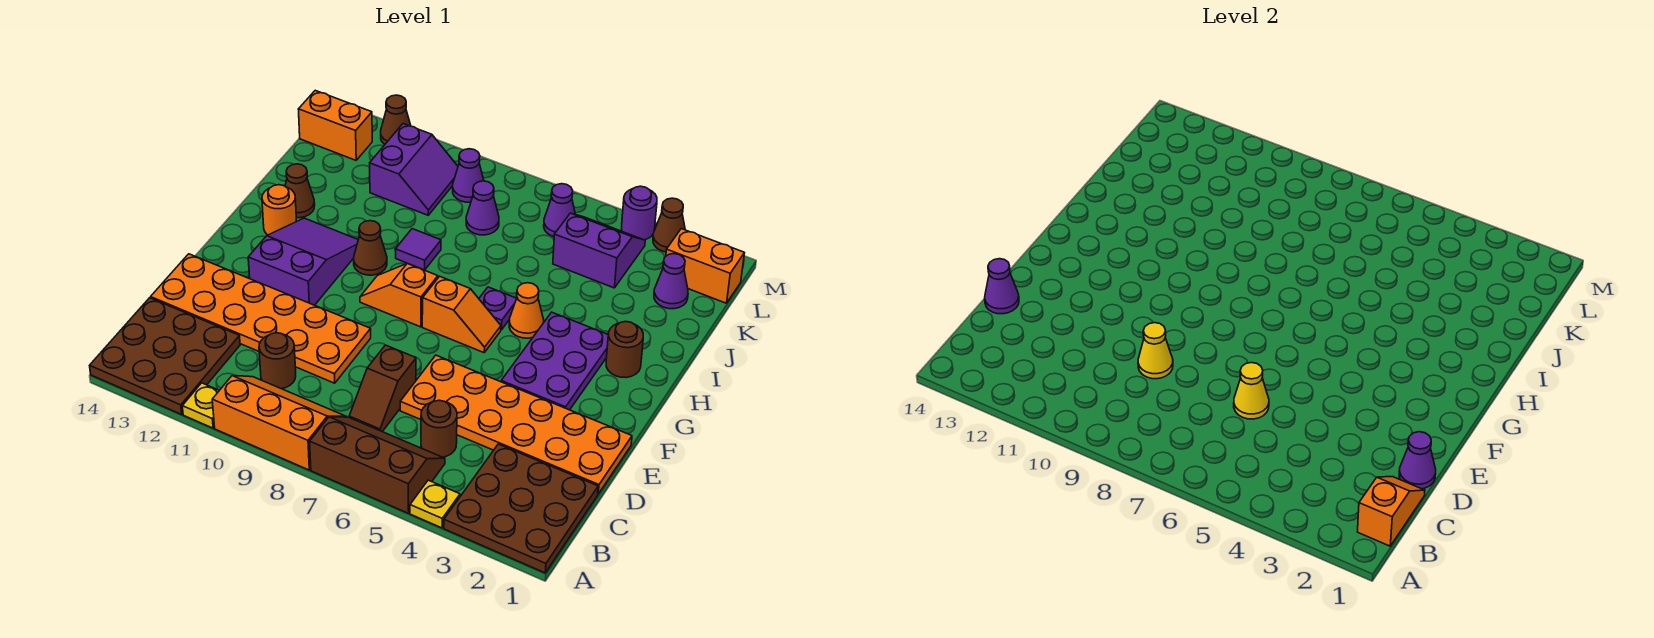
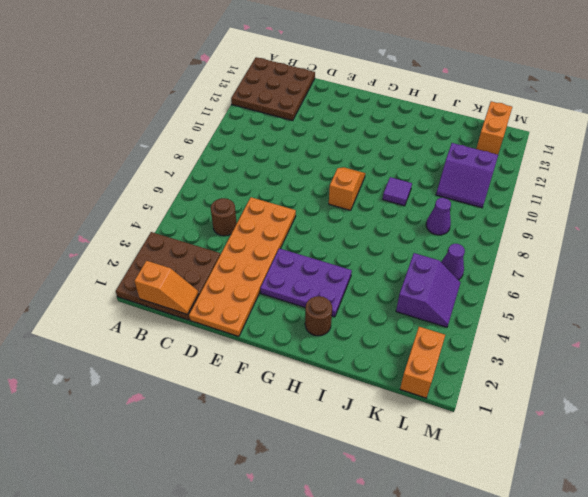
none -> yellow 1x1 plate [410,480,460,528]
none -> brown 2x3 slope [310,417,445,513]
none -> orange 2x3 slope [212,376,346,470]
none -> yellow 1x1 plate [182,383,219,428]

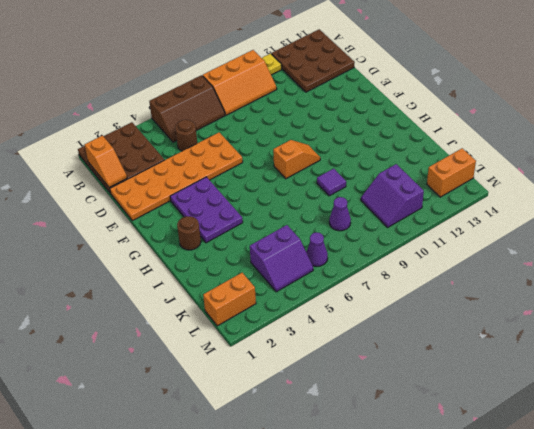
none -> yellow 1x1 plate [410,480,460,528]
none -> brown 1x2 slope [349,345,416,432]
none -> brown 1x1 round brick [259,333,296,389]
none -> orange 2x6 plate [151,254,371,383]

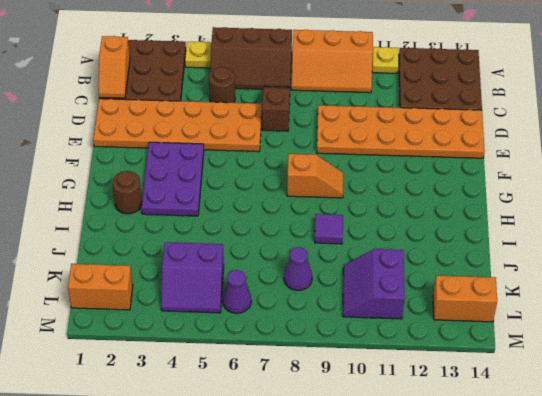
none -> brown 1x1 round brick [259,333,296,389]
none -> purple 2x3 slope [248,218,358,305]
none -> orange 1x2 slope [422,276,501,353]
none -> orange 1x1 cone [509,283,544,338]

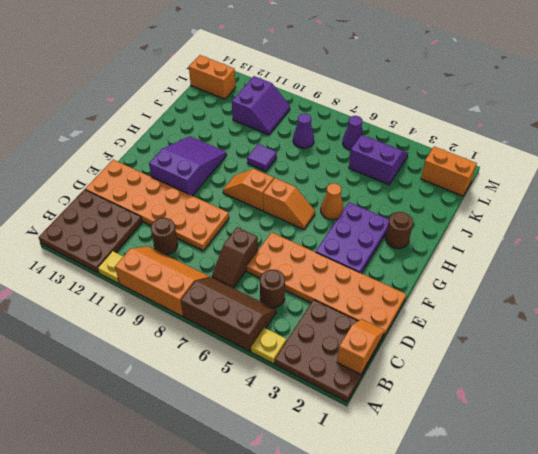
none -> purple 1x1 plate [479,287,517,330]
none -> brown 1x1 cone [354,221,387,275]
none -> orange 1x1 round brick [262,185,297,235]
none -> brown 1x1 cone [285,164,315,218]

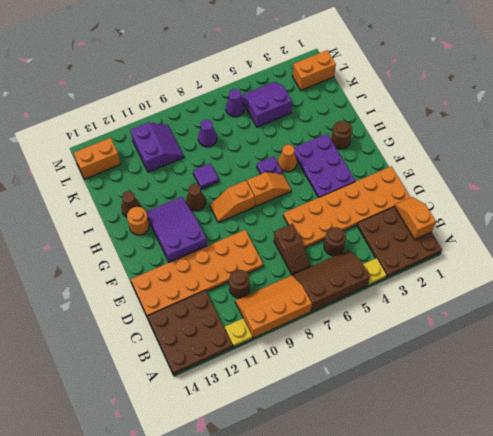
none -> purple 1x1 cone [654,254,688,309]
none -> purple 1x1 cone [453,149,484,202]
none -> brown 1x1 cone [653,198,685,252]
none -> purple 1x1 round brick [622,186,657,240]

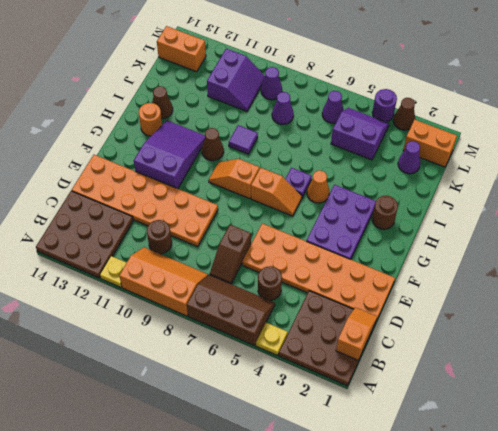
none -> brown 1x1 cone [381,95,411,144]
none -> purple 1x1 cone [1399,432,1436,489]
none -> yellow 1x1 cone [1234,363,1269,419]
none -> yellow 1x1 cone [1138,323,1173,379]

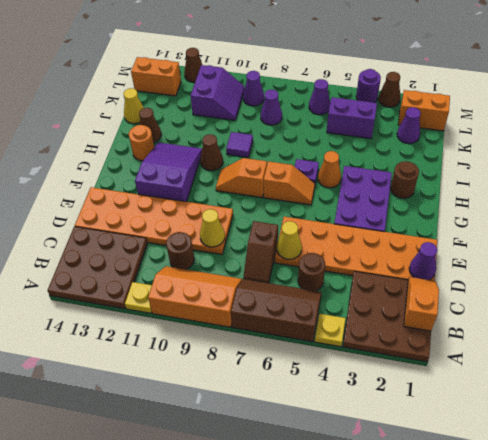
yellow 1x1 cone [124,88,144,124] -> none
none -> purple 1x1 cone [985,259,1019,314]

